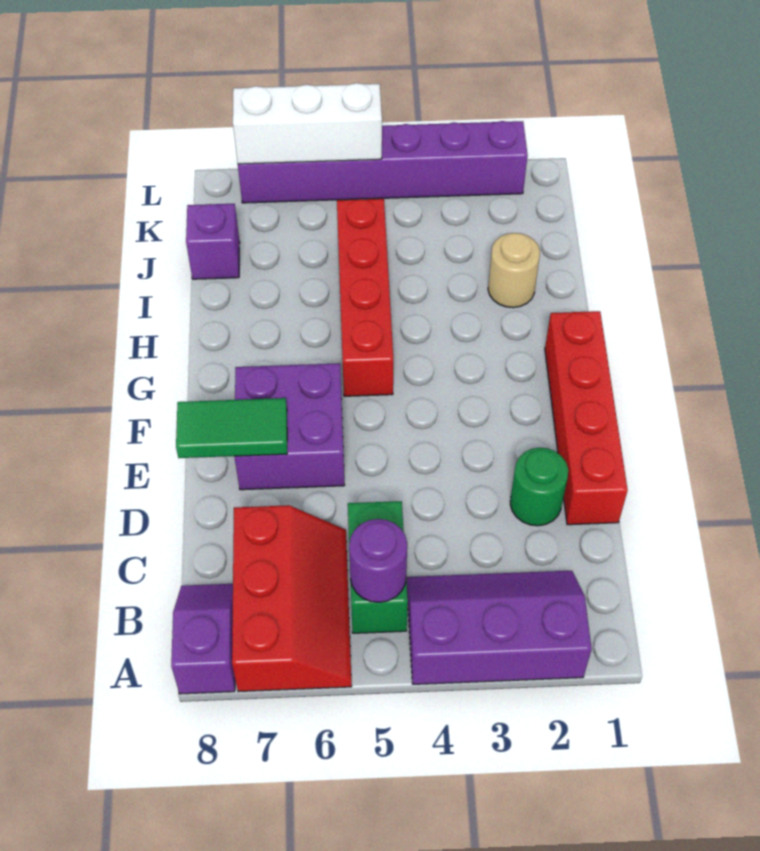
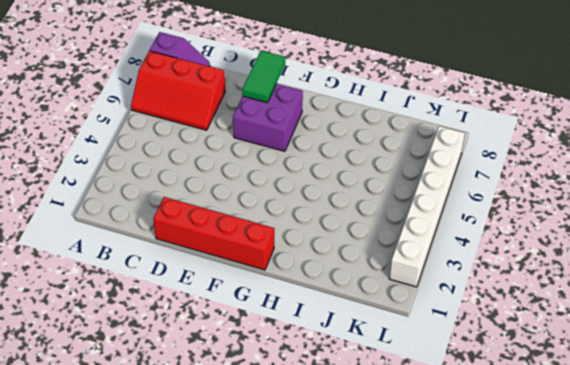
white 1x6 brick [389,126,465,287] -> purple 1x6 brick [238,121,528,203]
none -> purple 2x3 slope [407,571,592,684]
none -> green 1x2 brick [348,501,408,633]
none -> green 1x1 round brick [510,448,568,526]

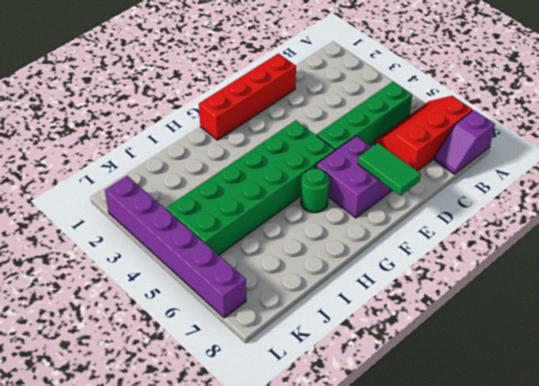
green 1x4 brick [317,82,412,150] -> green 1x2 brick [348,501,408,633]
green 2x6 brick [166,120,335,255] -> red 1x4 brick [337,199,393,396]
green 1x1 round brick [301,169,329,213] -> green 1x1 round brick moved to [510,448,568,526]
none -> purple 2x3 slope [407,571,592,684]
none -> tan 1x1 round brick [488,233,540,308]
none -> purple 1x1 brick [186,204,240,279]

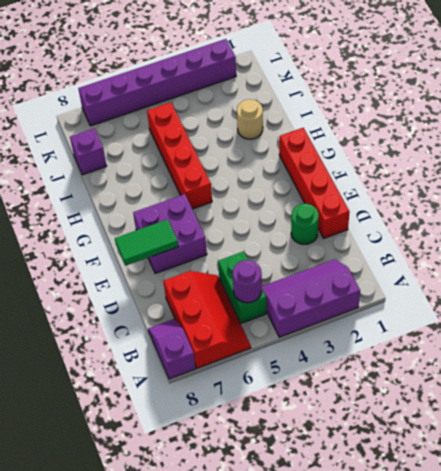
none -> white 1x3 brick [233,83,382,164]

